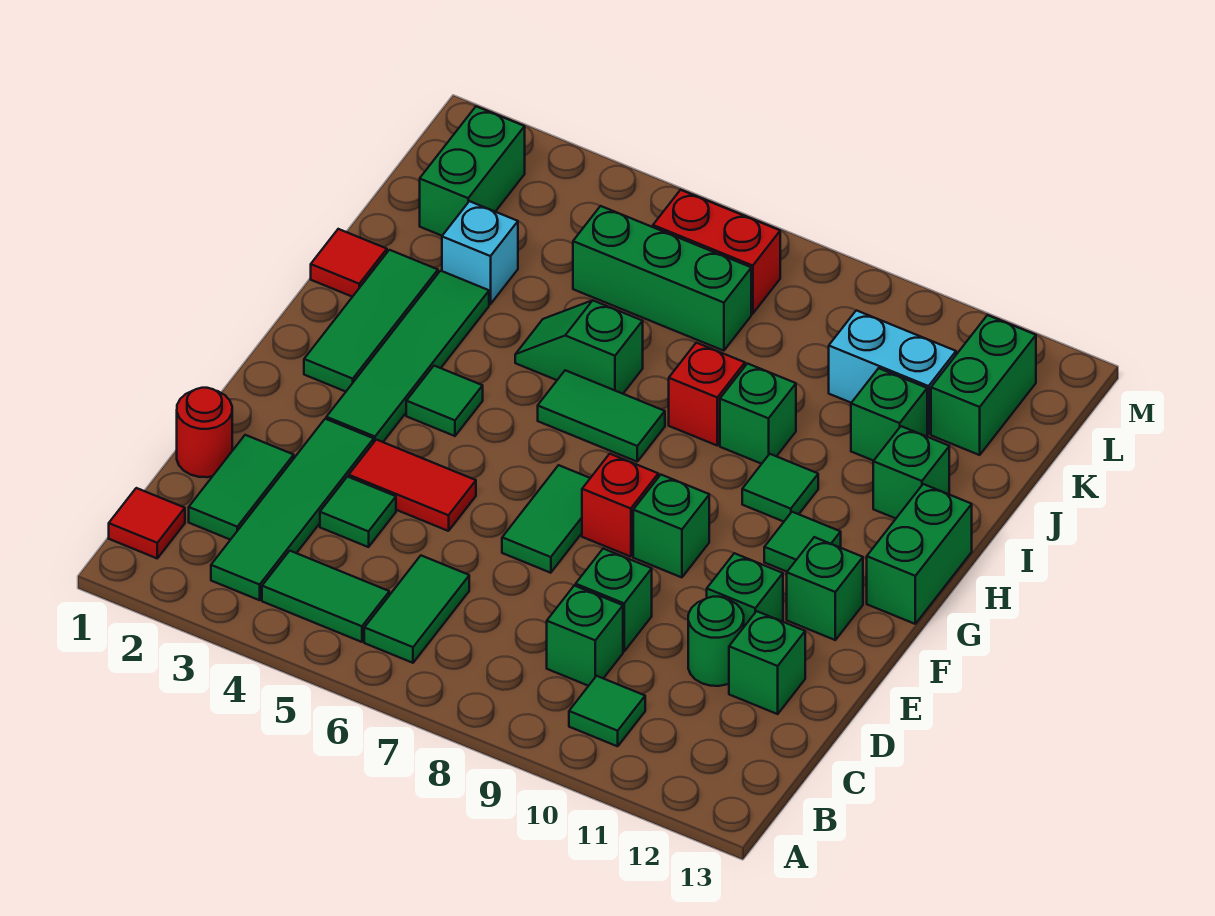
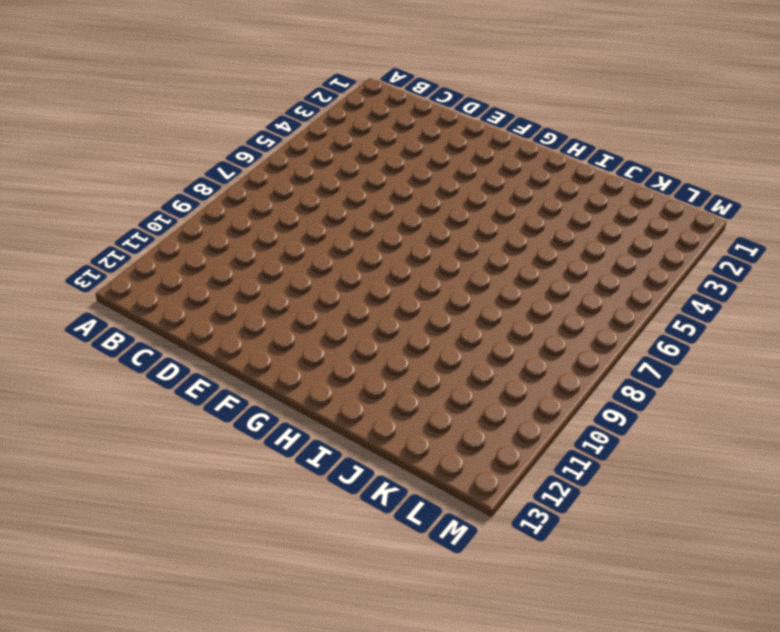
none -> red 1x1 tile [109,488,185,558]
none -> green 1x4 tile [211,419,374,600]
none -> green 1x2 tile [262,551,389,642]
none -> green 1x2 tile [364,556,469,663]

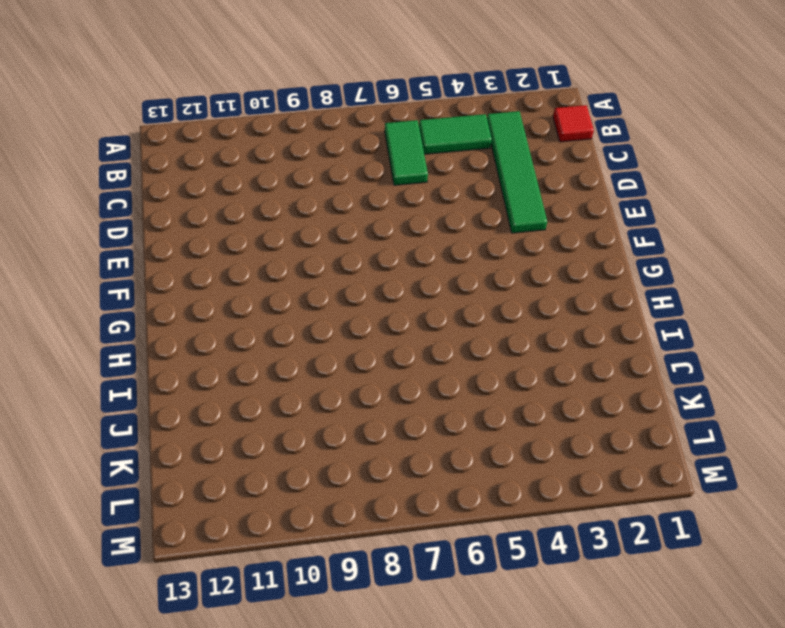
none -> green 1x1 tile [569,676,645,746]
none -> green 1x2 tile [189,435,294,540]
none -> green 1x1 brick [547,586,623,686]
none -> red 1x1 round brick [177,388,232,477]

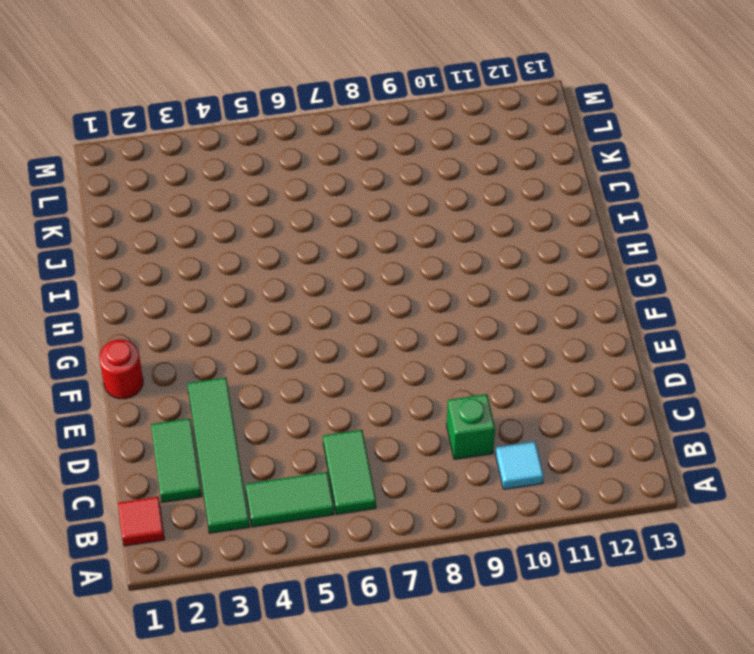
cyan 1x1 tile [496,441,544,489] -> green 1x1 tile [569,676,645,746]
red 1x1 round brick [99,339,143,399] -> red 1x1 round brick moved to [177,388,232,477]
none -> green 1x1 tile [320,477,396,547]
none -> green 1x1 brick [576,549,652,651]
none -> green 1x1 round brick [688,597,744,686]
none -> green 1x1 brick [729,611,805,714]

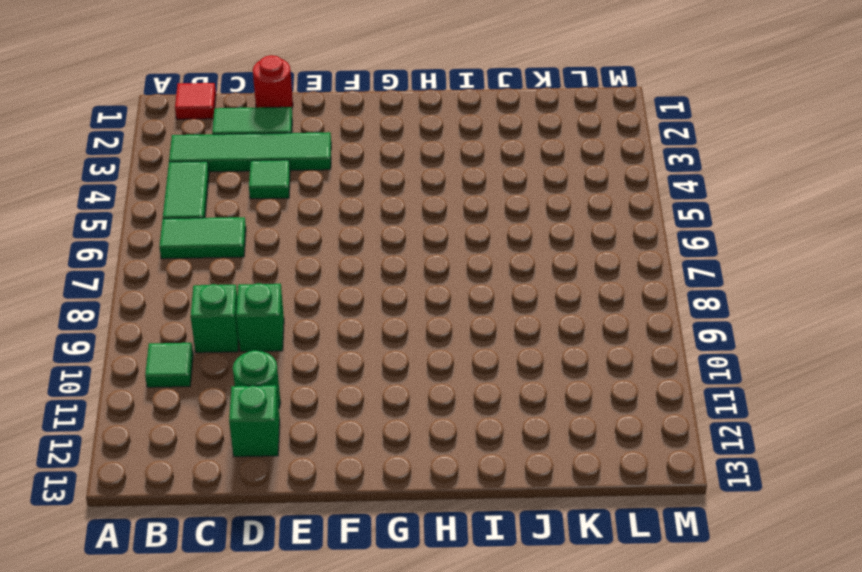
none -> red 1x2 tile [349,440,476,531]
none -> green 1x2 tile [502,465,590,573]
none -> green 1x1 brick [707,553,783,626]
none -> green 1x4 tile [326,271,489,442]

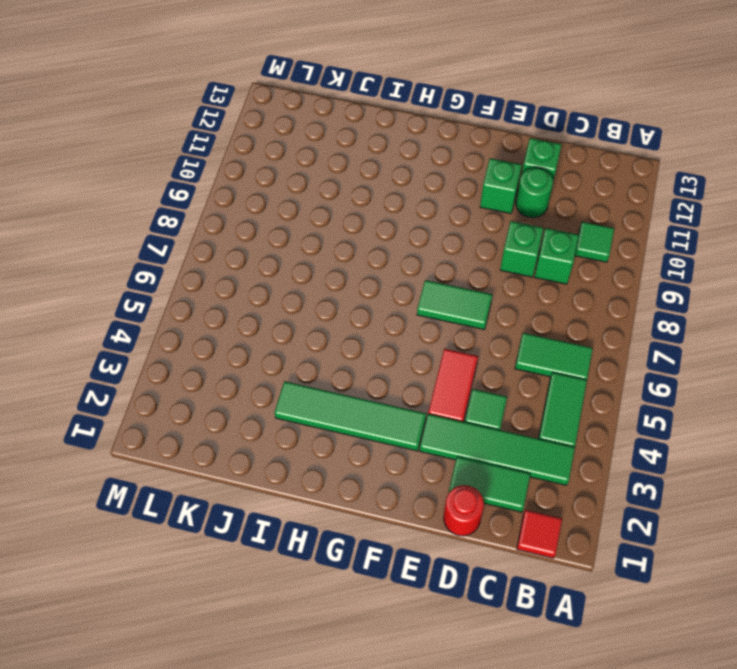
none -> red 1x1 brick [582,454,658,557]
none -> green 1x1 brick [633,475,709,577]
none -> green 1x1 brick [787,537,863,640]
none -> green 1x3 tile [304,250,438,392]

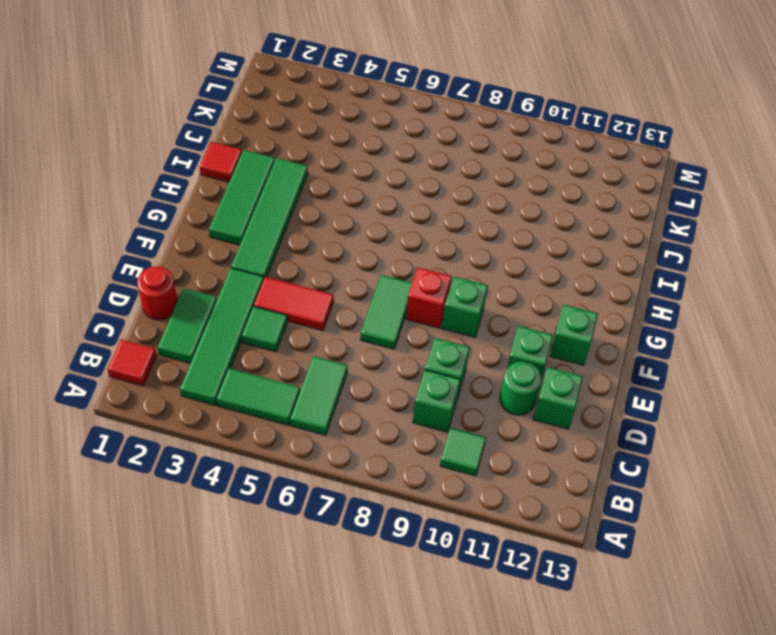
none -> green 1x1 tile [406,366,483,436]
none -> green 1x1 tile [764,512,841,572]
none -> green 1x2 brick [867,484,972,624]
none -> green 1x2 tile [538,370,665,462]

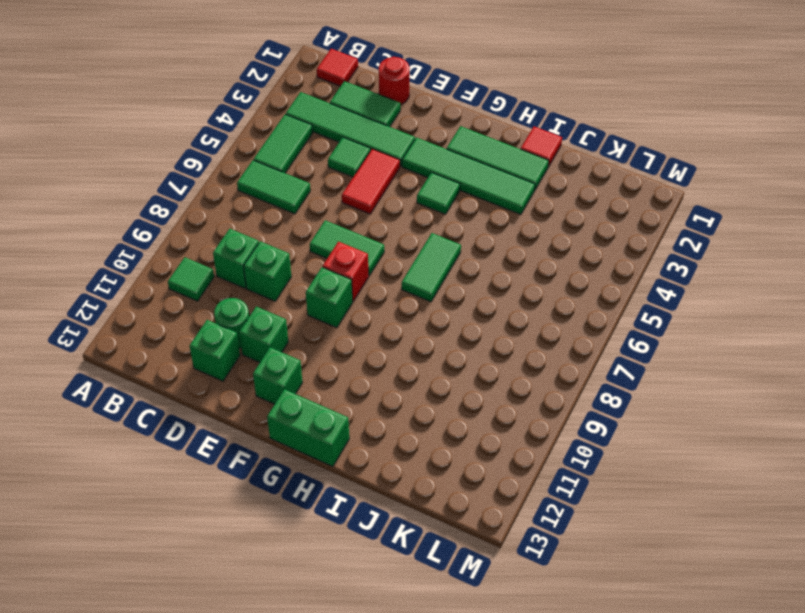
none -> green 1x1 tile [764,512,841,572]
none -> green 1x1 tile [742,454,818,522]
none -> green 1x2 slope [515,300,643,394]
none -> red 1x1 brick [669,343,745,445]

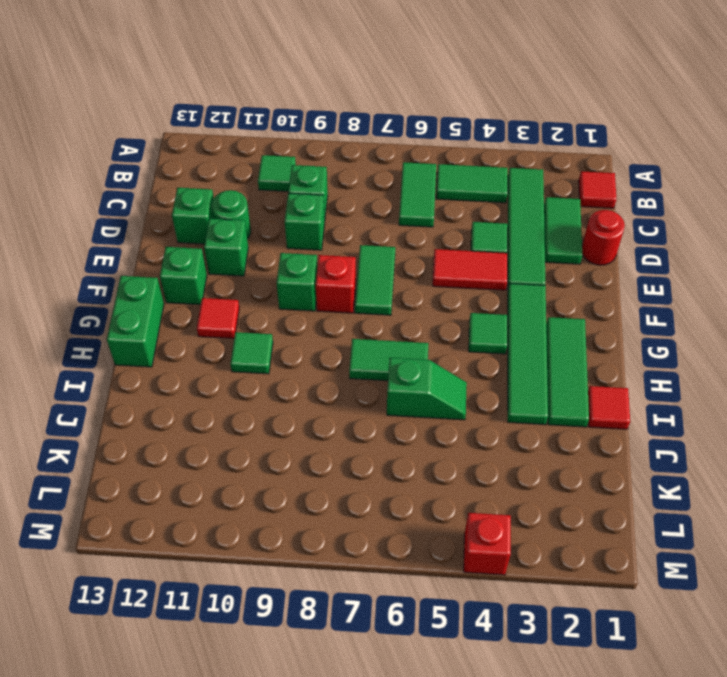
red 1x1 tile [197,298,239,339] -> green 1x1 tile [764,512,841,572]
red 1x1 brick [464,513,511,575] -> red 1x1 brick moved to [669,343,745,445]
none -> green 1x1 brick [720,364,796,464]
none -> green 1x1 brick [873,426,949,518]
none -> cyan 1x1 brick [442,201,518,304]
none -> green 1x1 brick [851,368,927,461]

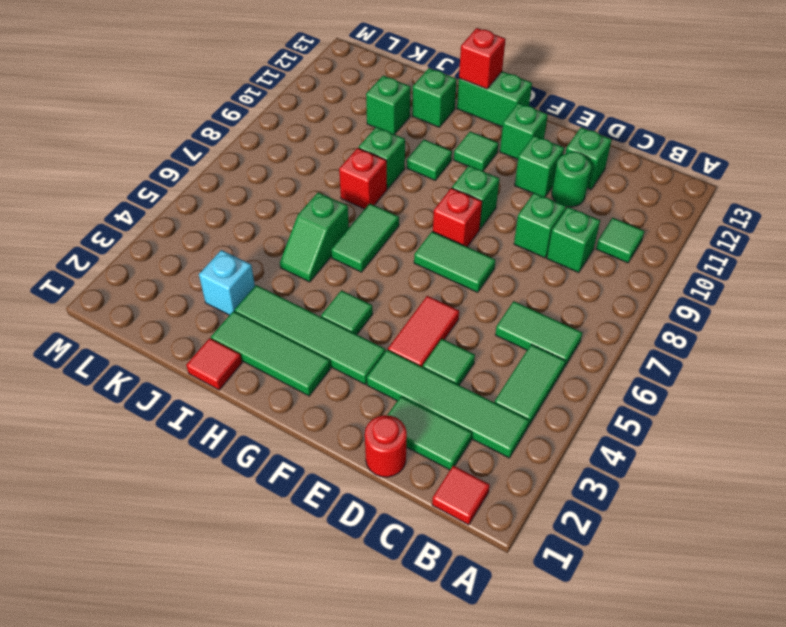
red 1x1 brick [459,28,506,89] -> none
none -> green 1x2 brick [420,106,525,236]
none -> green 1x3 brick [573,206,751,351]
none -> cyan 1x2 brick [829,310,956,434]
none -> green 1x2 brick [931,315,1036,455]

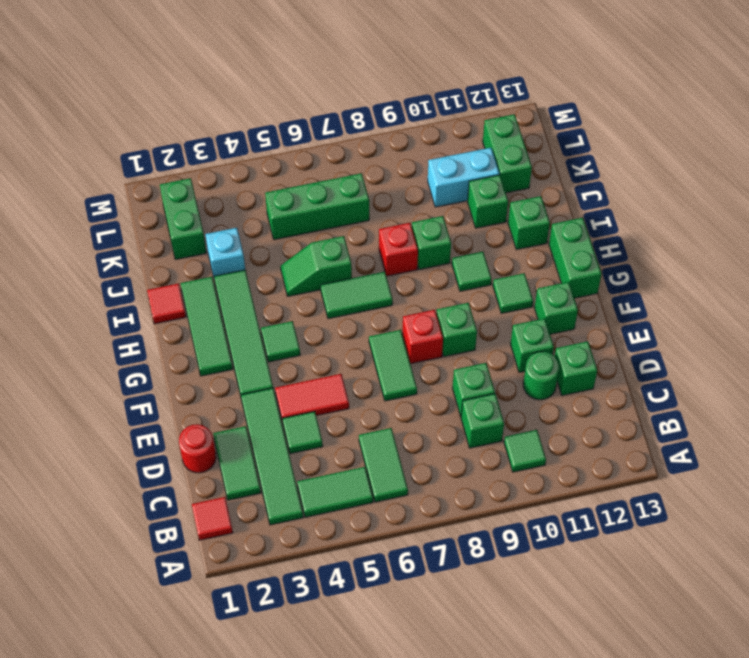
none -> red 1x2 brick [653,190,780,314]

